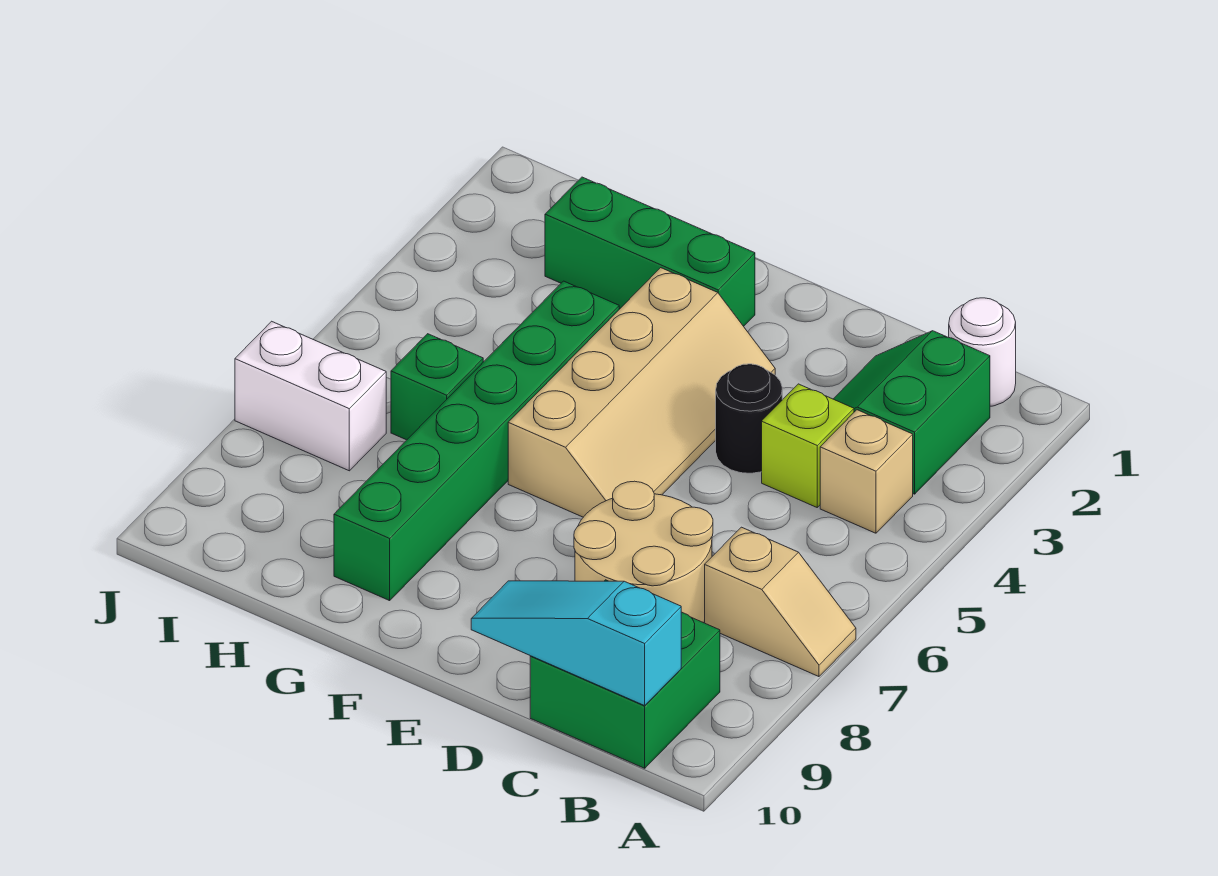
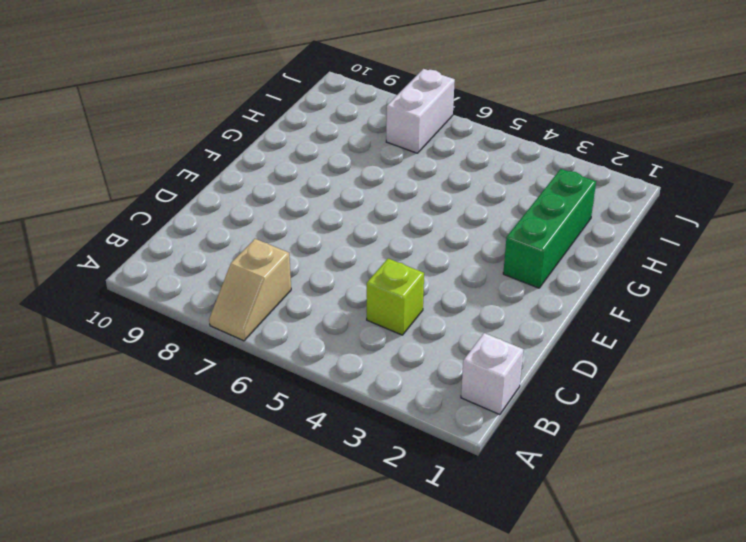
white 1x1 brick [461,333,523,415] -> white 1x1 round brick [949,298,1016,406]
none -> green 2x2 slope [834,331,990,494]
none -> tan 1x1 brick [820,410,913,533]
none -> green 2x2 brick [530,580,720,768]

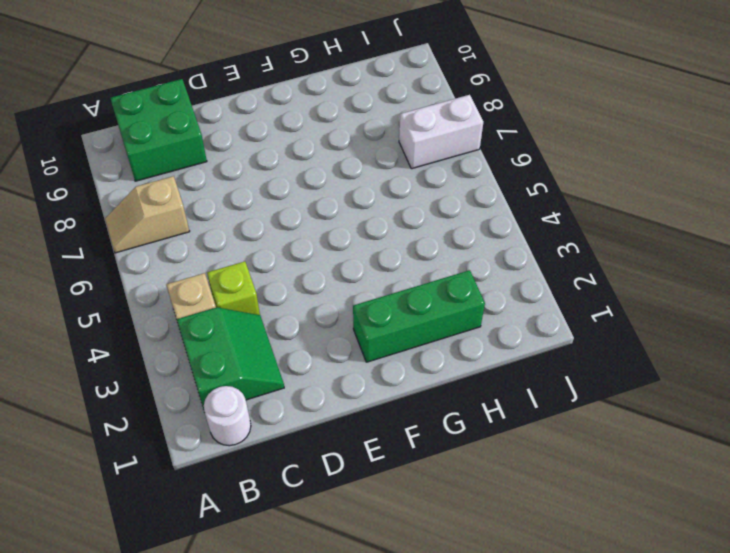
none -> tan 2x2 round brick [574,481,713,623]
none -> black 1x1 round brick [716,364,782,473]
none -> tan 2x4 slope [508,268,775,517]

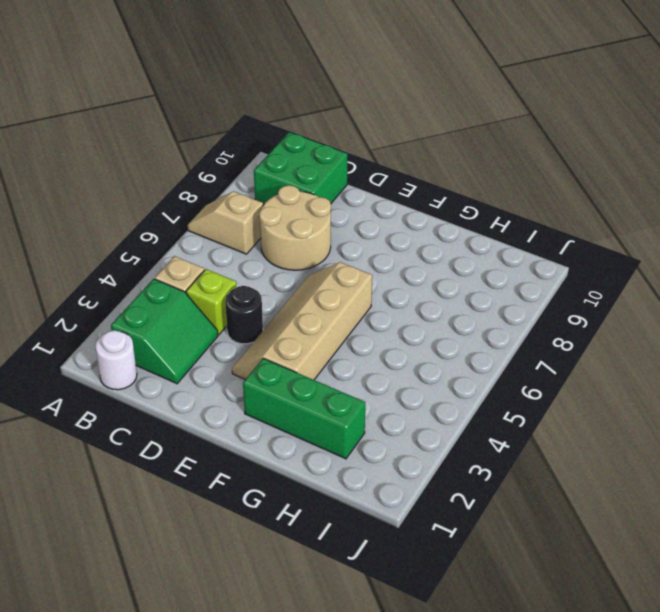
none -> green 1x6 brick [334,281,619,601]
none -> green 1x1 brick [391,334,483,440]
none -> white 1x2 brick [235,321,386,471]

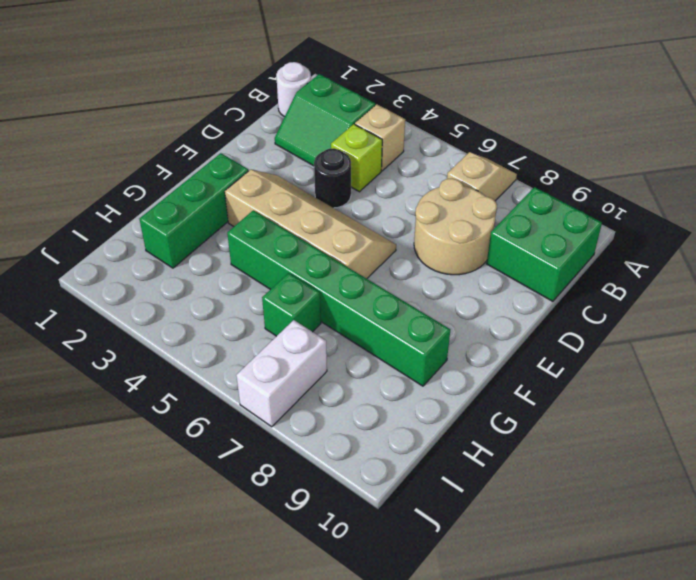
none -> cyan 1x3 slope [471,581,681,706]

